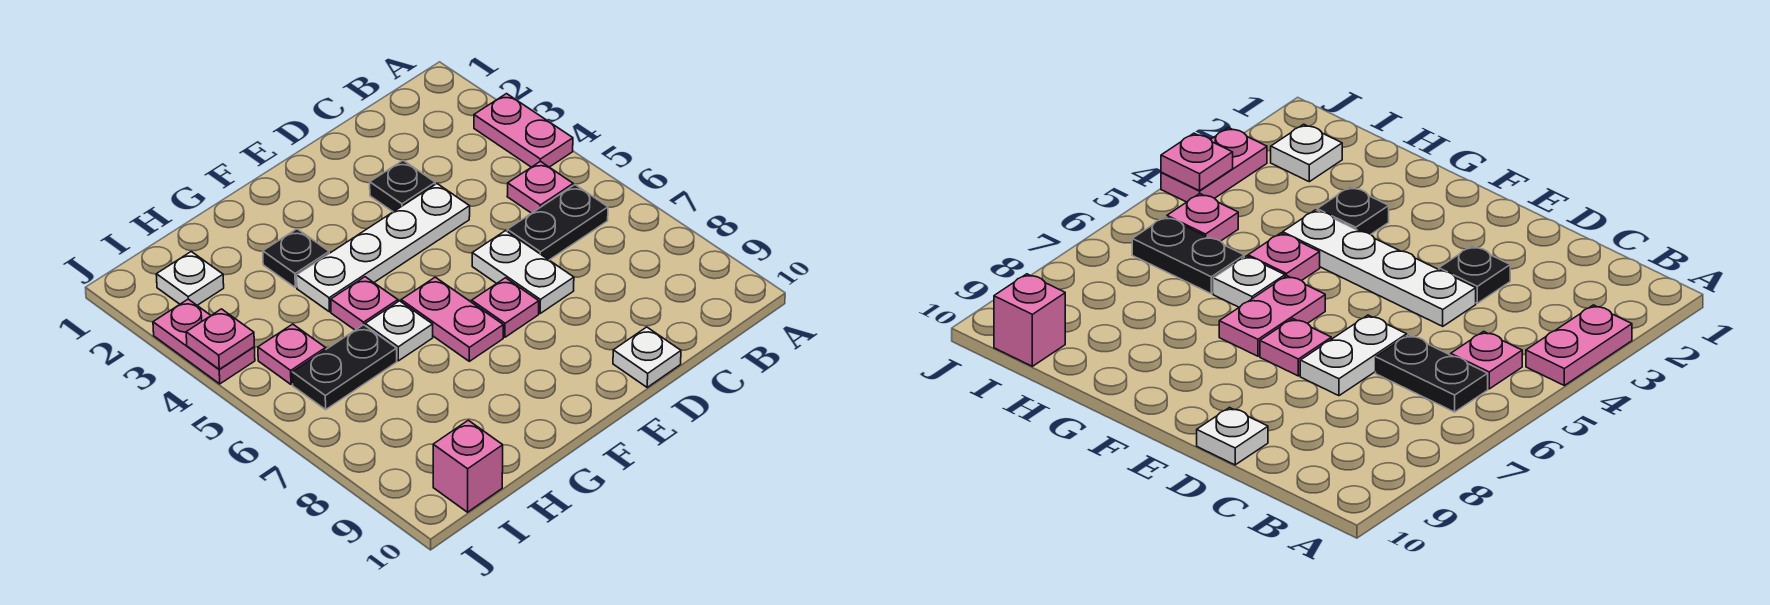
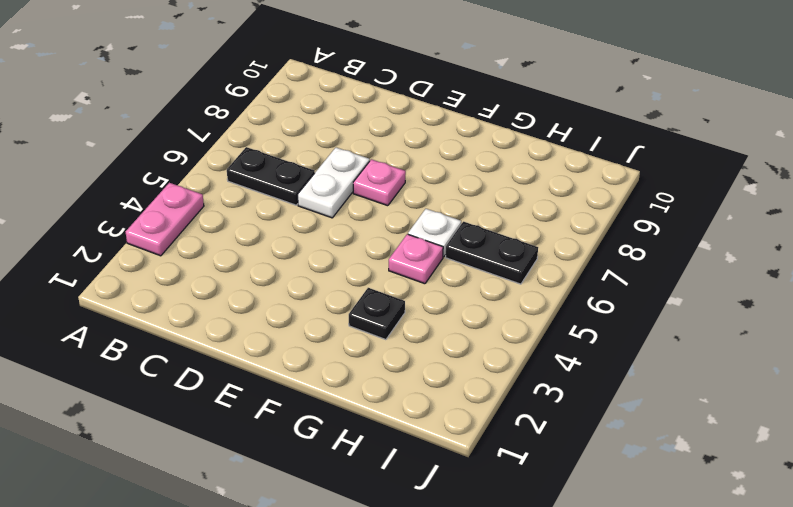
none -> pink 1x1 plate [507,161,573,213]
none -> black 1x1 plate [370,161,435,212]
none -> white 1x4 plate [297,184,470,312]

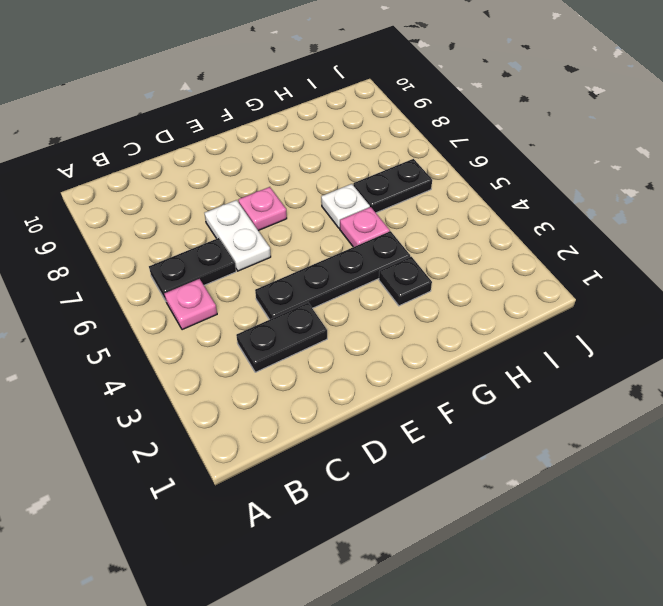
black 1x2 plate [236,303,327,372] -> black 1x1 plate [370,161,435,212]
black 1x4 plate [255,231,410,320] -> white 1x4 plate [297,184,470,312]
none -> pink 1x2 plate [474,94,573,167]
none -> white 1x1 plate [613,327,681,387]
none -> pink 1x2 plate [401,277,503,361]

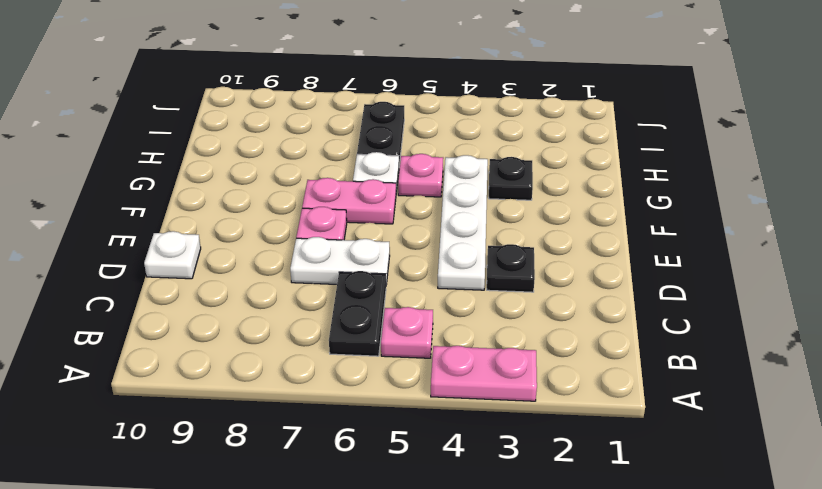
none -> white 1x1 plate [156,252,224,305]
none -> pink 1x1 plate [258,324,326,384]
none -> pink 1x1 brick [433,420,503,512]

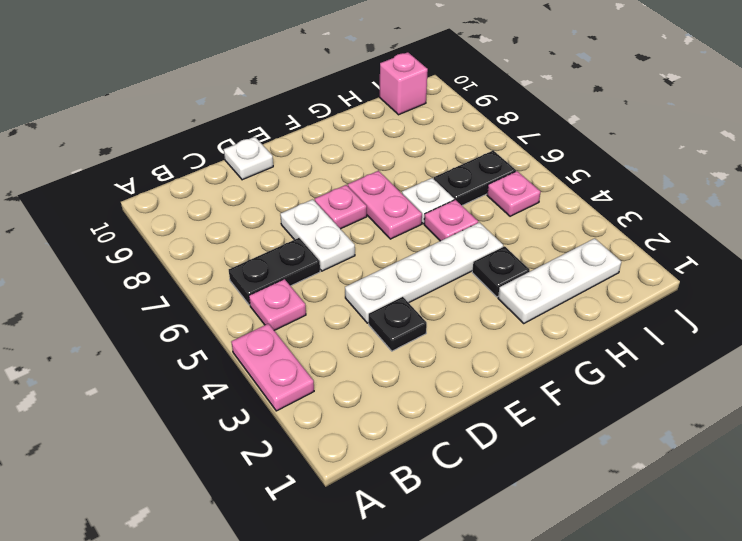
white 1x3 plate [498,238,621,323] -> white 1x1 plate [156,252,224,305]
none -> pink 1x2 plate [153,299,255,384]
none -> pink 1x1 plate [186,309,254,369]

